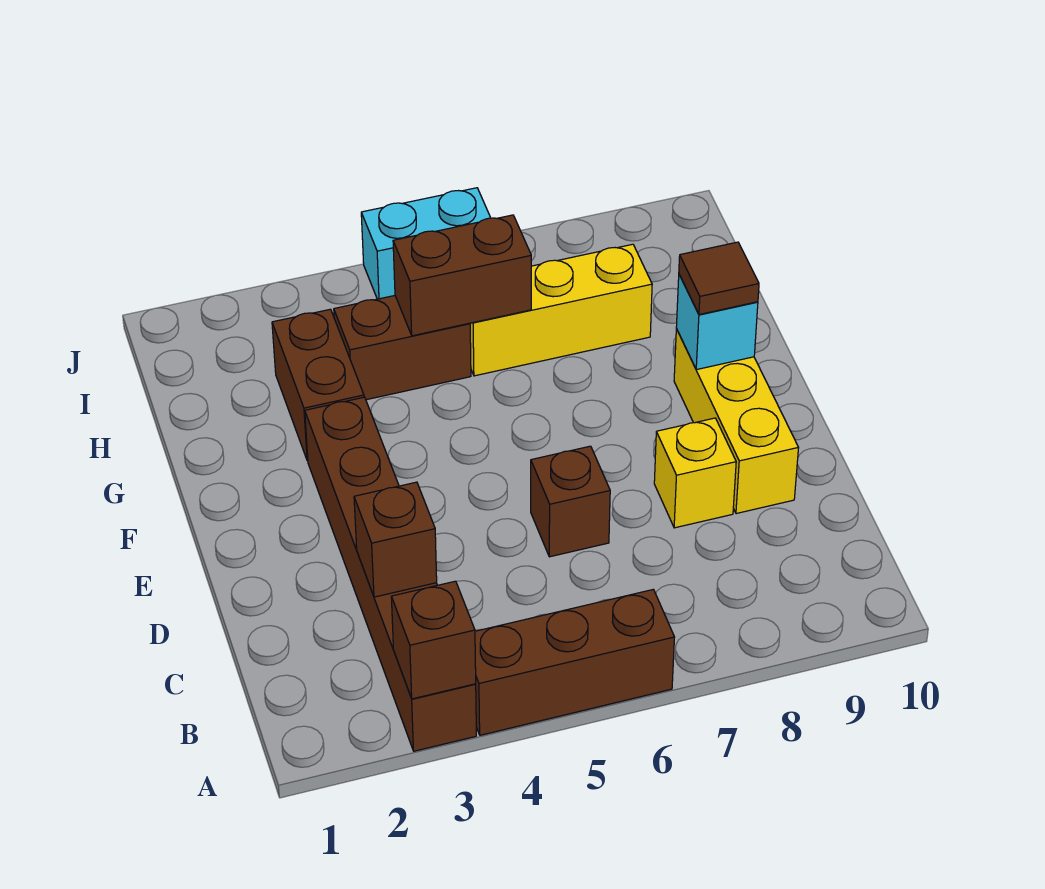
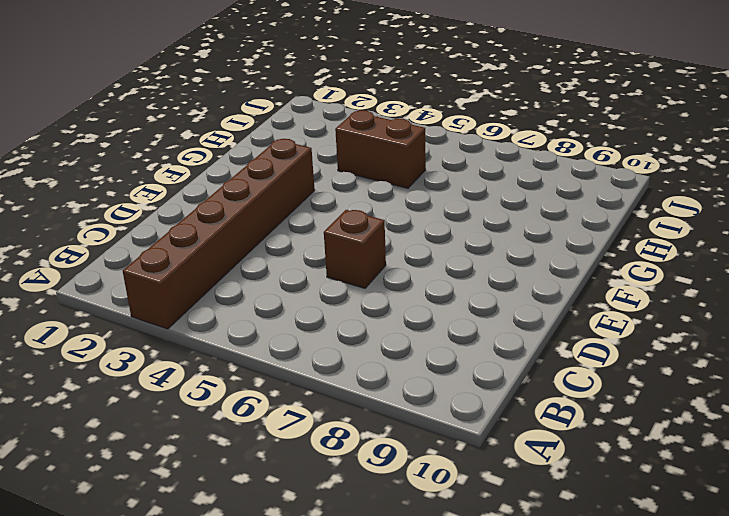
none -> brown 1x3 brick [475,589,675,735]
none -> yellow 1x1 brick [654,418,736,528]
none -> yellow 1x3 brick [674,329,798,514]

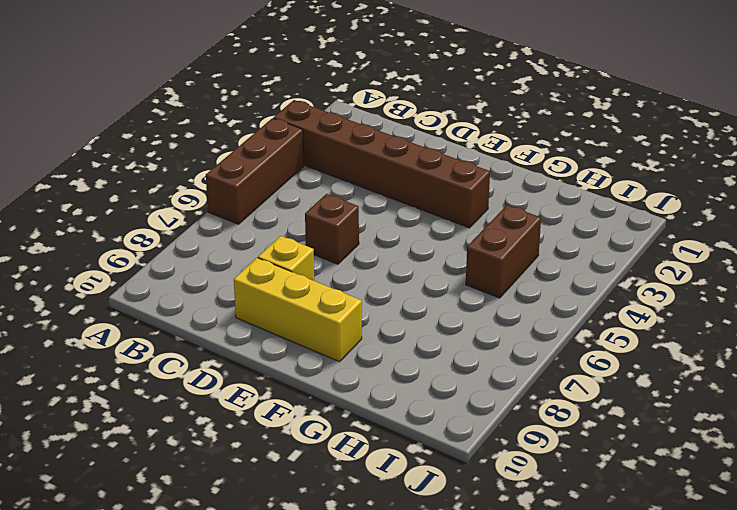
none -> brown 1x2 brick [272,309,364,461]
none -> yellow 1x3 brick [470,244,652,376]
none -> cyan 1x2 brick [361,188,491,299]

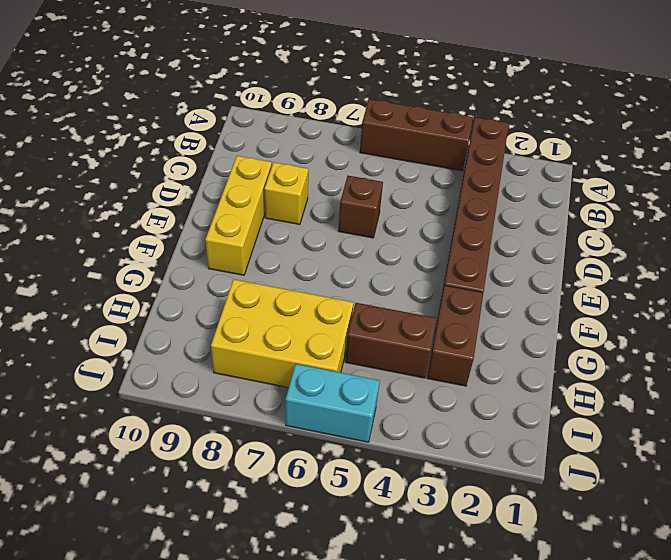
yellow 2x3 brick [211,279,353,388] -> yellow 1x3 brick [470,244,652,376]
none -> brown 1x1 brick [391,581,476,699]
none -> brown 1x1 brick [354,482,437,597]
none -> cyan 1x1 brick [676,275,758,370]

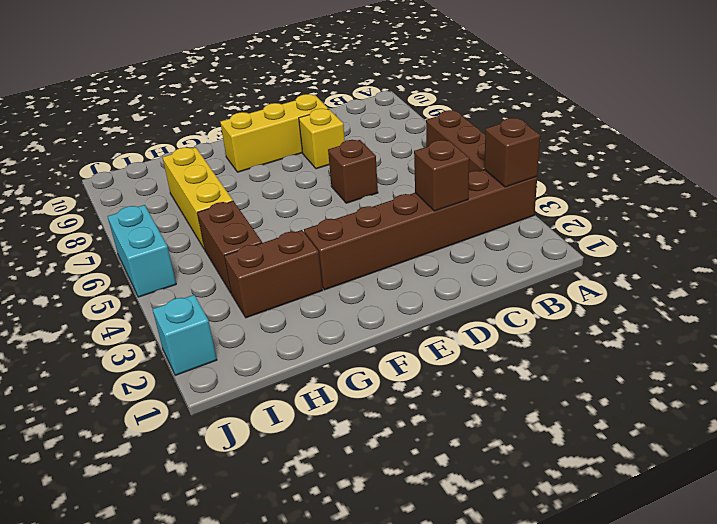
cyan 1x1 brick [152,295,217,375] -> cyan 1x1 brick moved to [676,275,758,370]
none -> brown 1x2 brick [393,215,531,336]
none -> brown 1x1 tile [679,242,759,315]

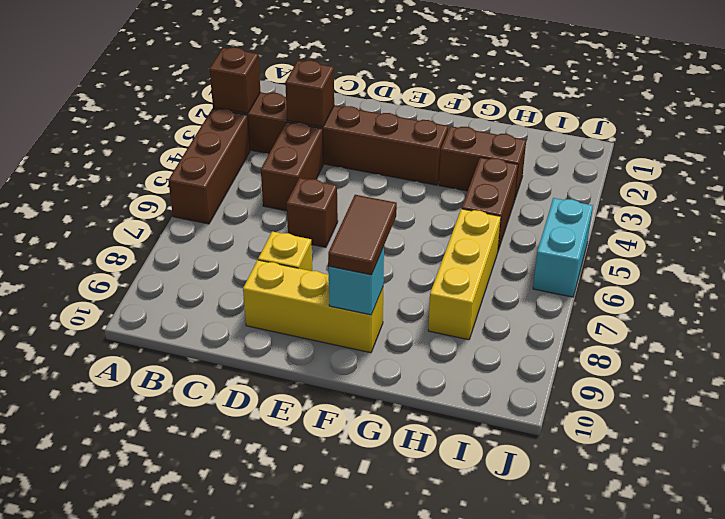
brown 1x2 brick [261,122,323,211] -> brown 1x2 brick moved to [393,215,531,336]
brown 1x2 tile [328,195,397,275] -> brown 1x1 tile [679,242,759,315]

